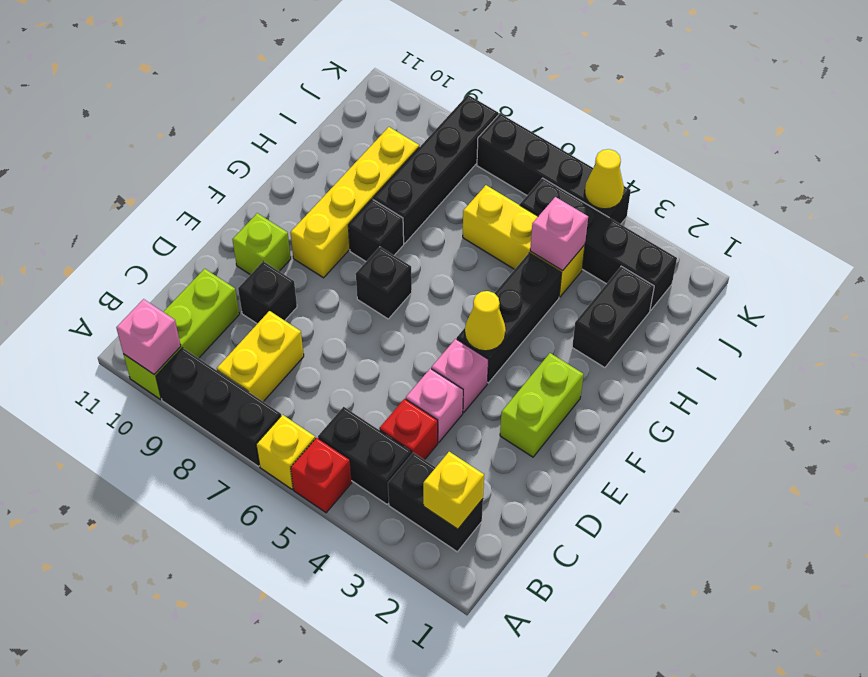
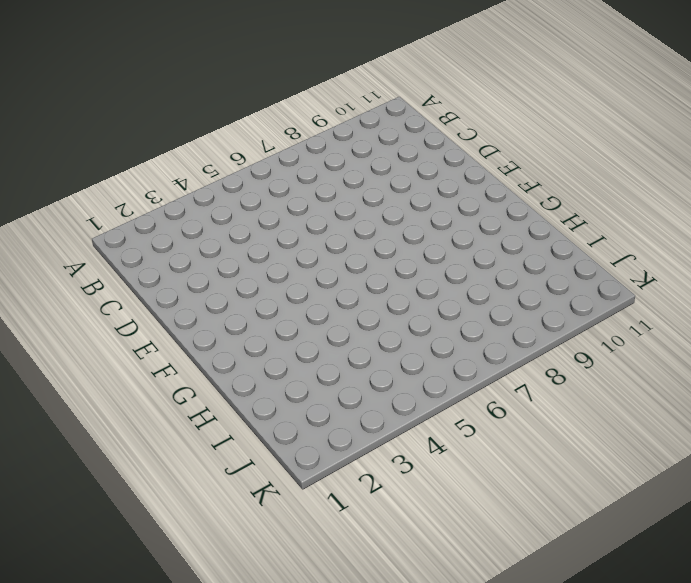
none -> red 1x1 brick [291,438,352,513]
none -> yellow 1x1 brick [256,415,315,489]
none -> black 1x3 brick [156,348,281,466]

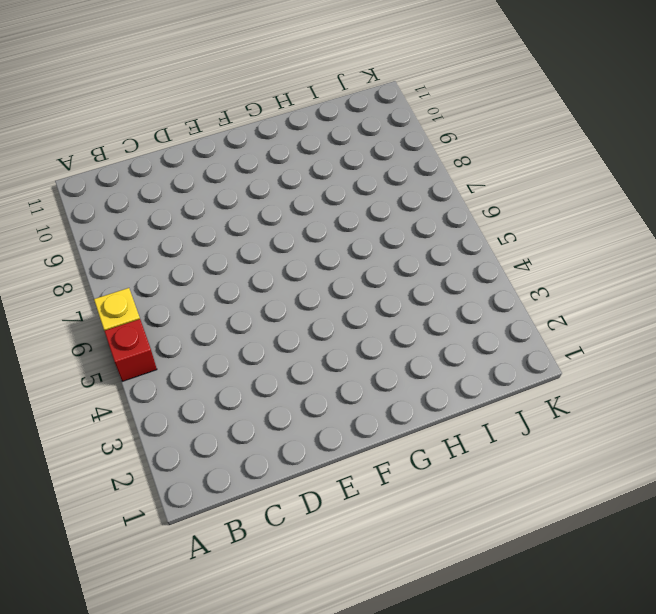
none -> black 1x3 brick [156,348,281,466]
none -> lime 1x3 brick [124,269,239,399]
none -> black 1x2 brick [388,453,483,552]

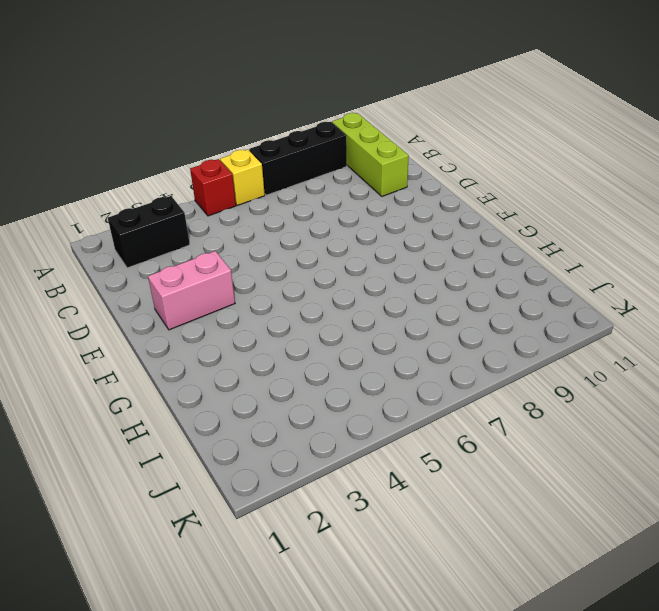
pink 1x2 brick [148,251,235,330] -> lime 1x2 brick [500,353,583,457]
none -> black 1x2 brick [318,407,412,504]
none -> yellow 1x2 brick [217,311,304,402]
none -> red 1x1 brick [379,399,438,460]

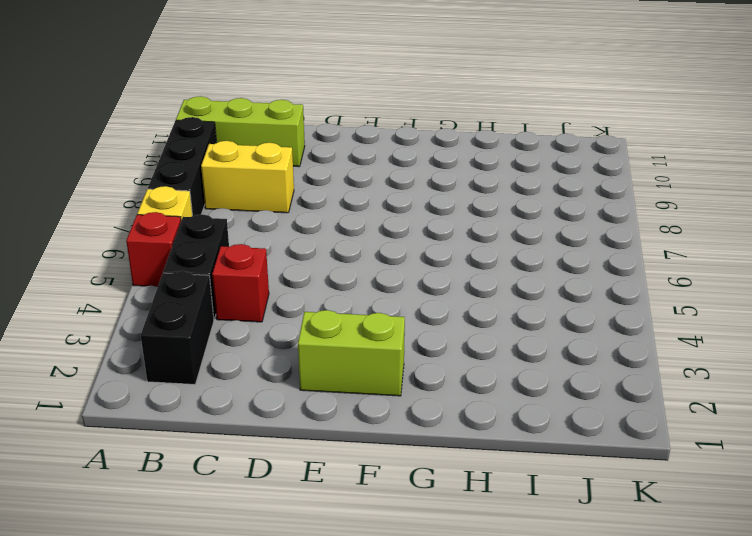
none -> pink 1x1 brick [406,368,463,442]
none -> black 1x1 brick [238,261,297,324]
none -> pink 1x1 brick [431,339,488,412]

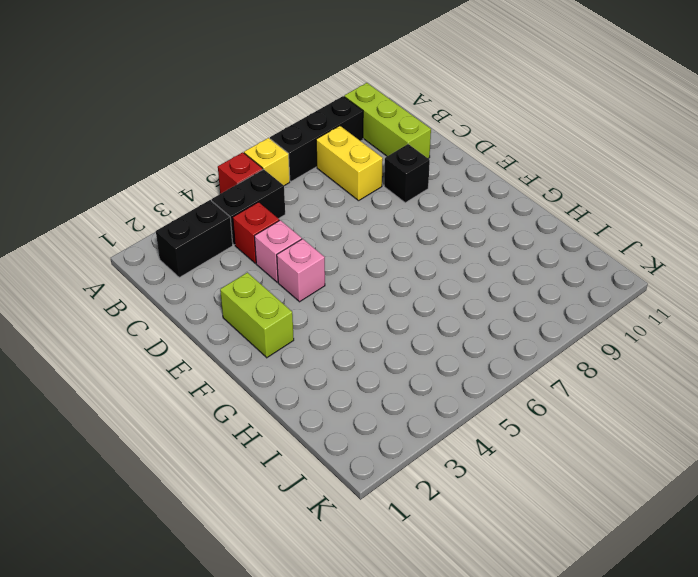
none -> lime 1x1 brick [232,213,291,275]
none -> black 1x3 brick [457,253,561,383]
none -> black 1x1 brick [356,247,412,319]

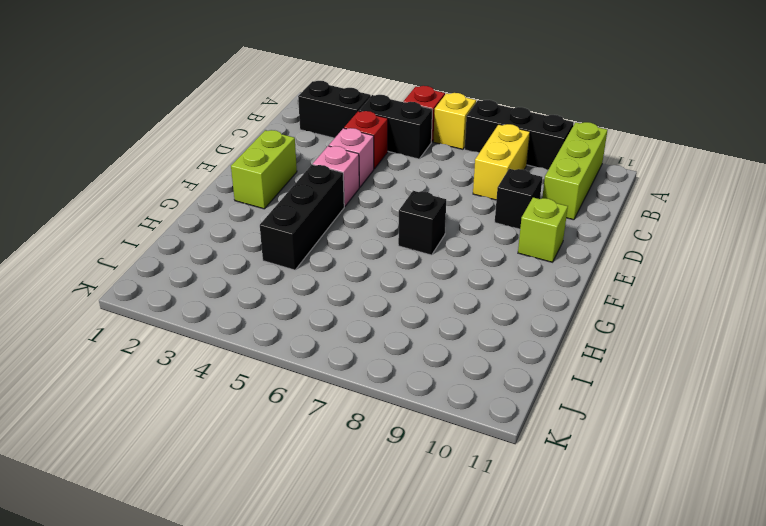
none -> yellow 1x4 brick [290,127,419,278]
none -> black 1x1 brick [348,199,404,261]
none -> black 1x2 brick [572,266,654,368]

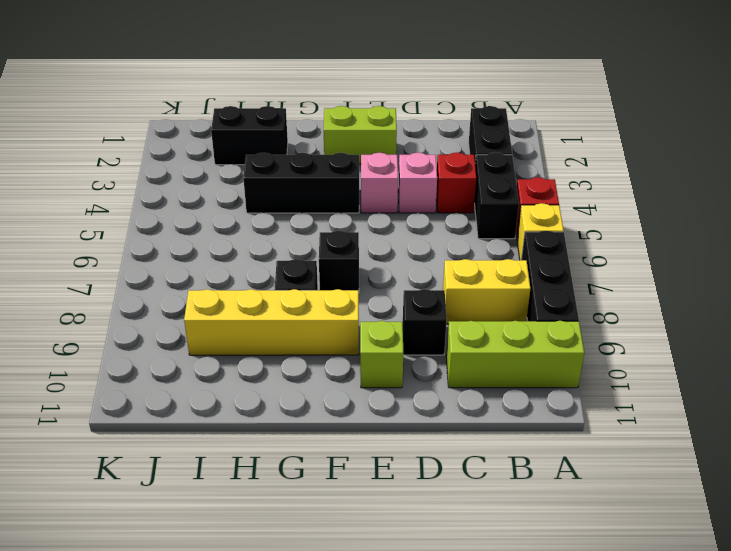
none -> black 1x4 brick [373,95,498,243]
none -> yellow 1x3 brick [463,185,585,297]
none -> black 1x4 brick [520,178,677,311]

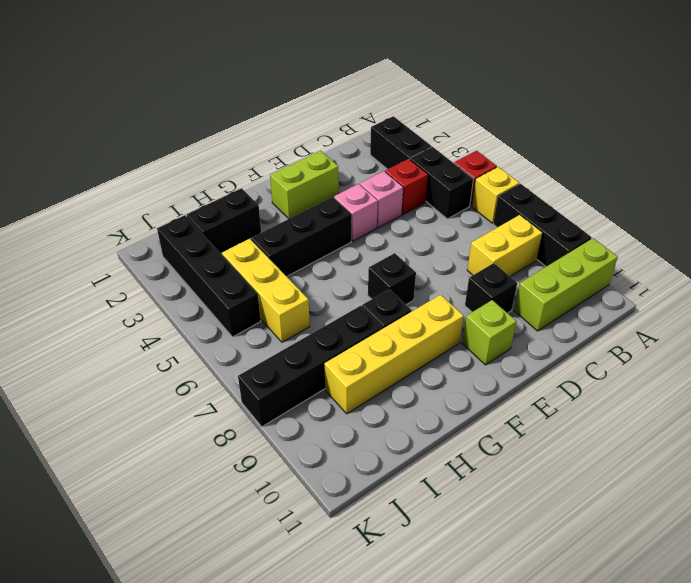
none -> black 1x4 brick [477,114,631,224]
none -> pink 1x1 brick [116,299,181,374]
none -> yellow 1x1 brick [423,452,484,529]

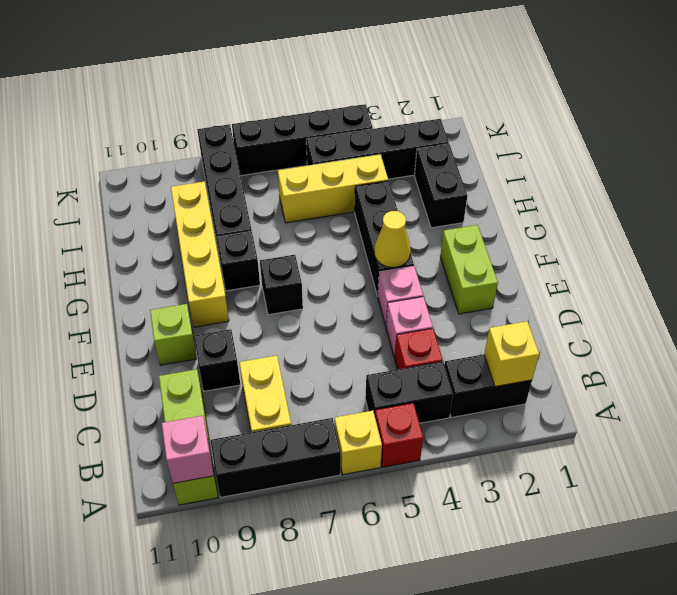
none -> pink 1x1 brick [530,197,588,271]
none -> yellow 1x1 cone [585,149,624,209]

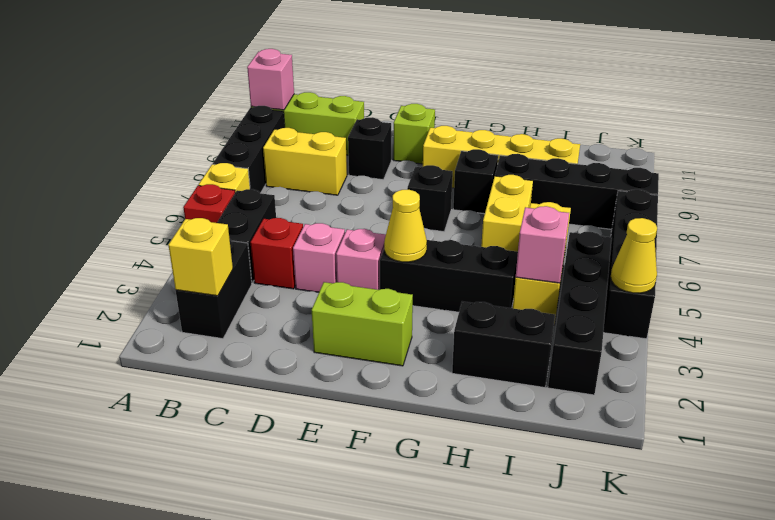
yellow 1x2 brick [481,175,533,252] -> none

